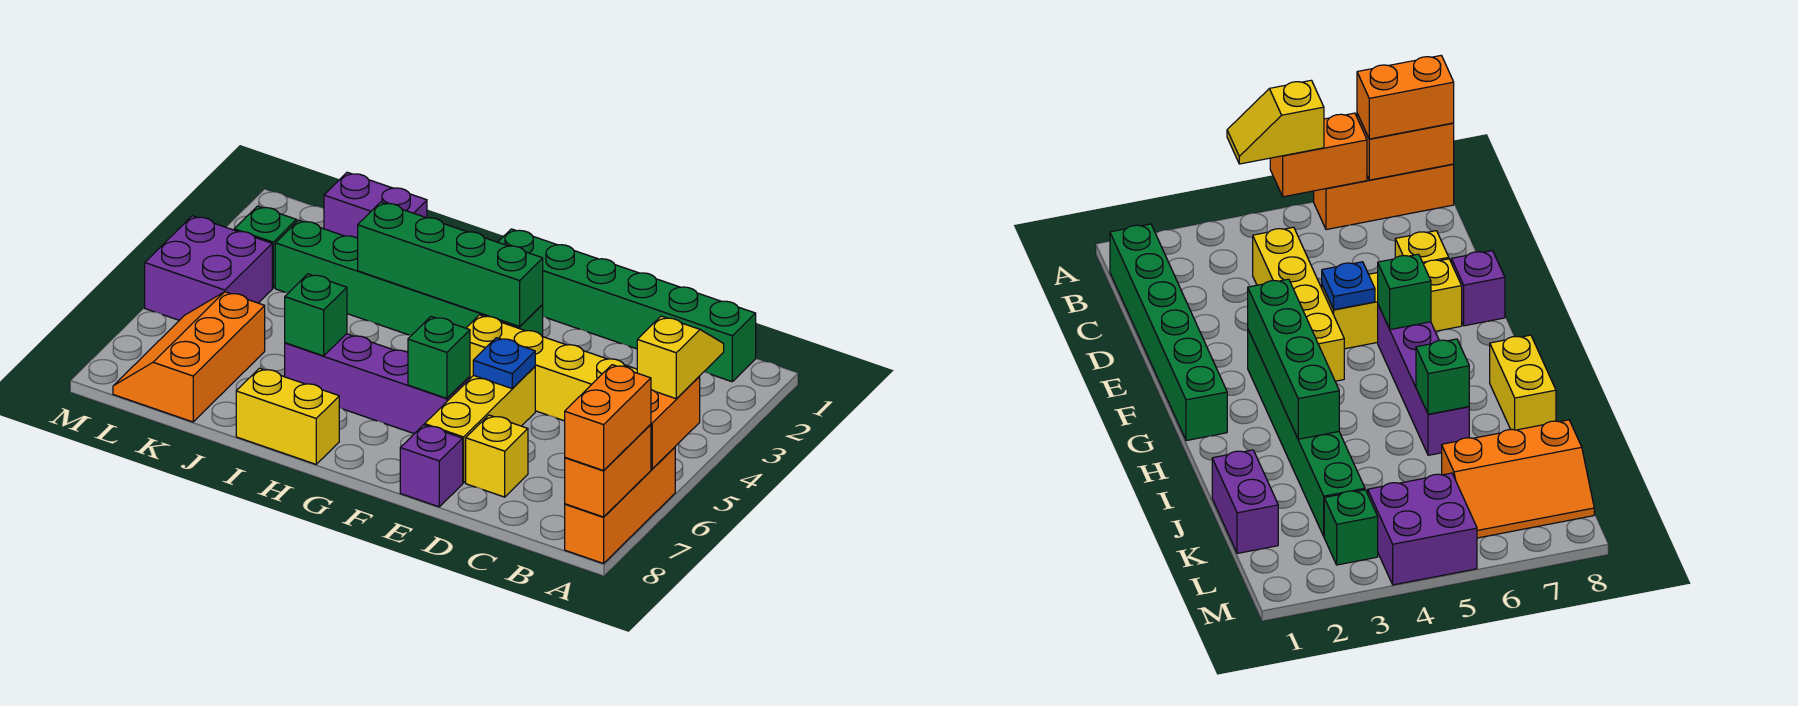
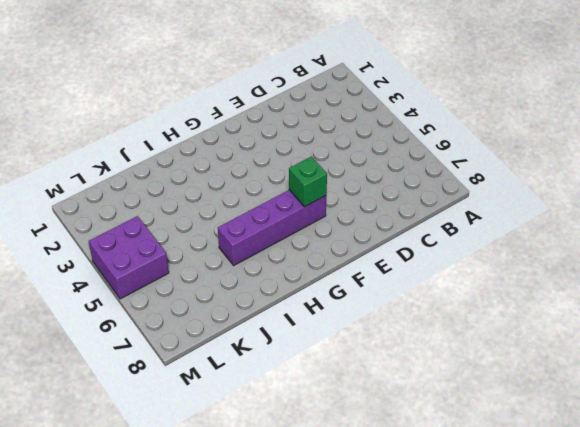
none -> orange 1x3 brick [565,447,675,563]
none -> green 1x6 brick [498,229,756,382]
none -> yellow 1x4 brick [466,315,637,421]

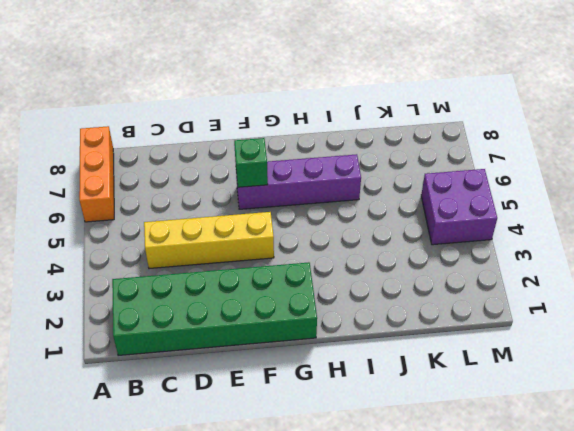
green 2x6 brick [112,262,317,356] -> green 1x6 brick [498,229,756,382]
none -> yellow 1x1 brick [466,415,528,497]
none -> yellow 1x3 brick [425,367,535,483]
none -> purple 1x1 brick [400,425,463,507]

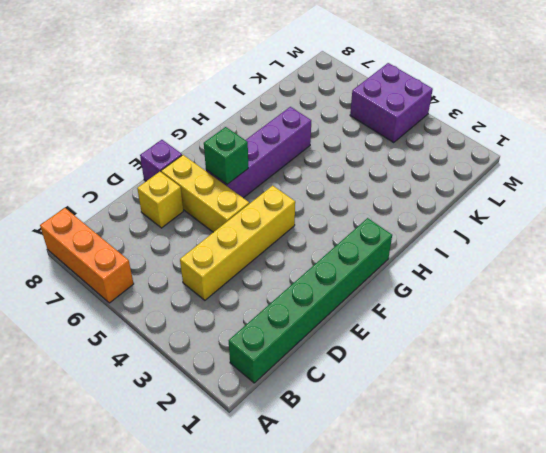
none -> green 1x6 brick [275,220,543,337]
none -> yellow 1x2 brick [236,368,339,464]
none -> purple 1x2 brick [324,172,427,238]

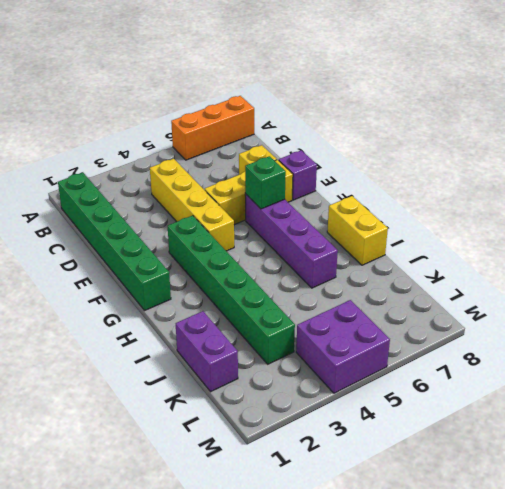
none -> orange 2x3 slope [113,292,265,422]
none -> green 1x1 brick [234,206,297,288]
none -> orange 1x2 brick [651,377,700,469]

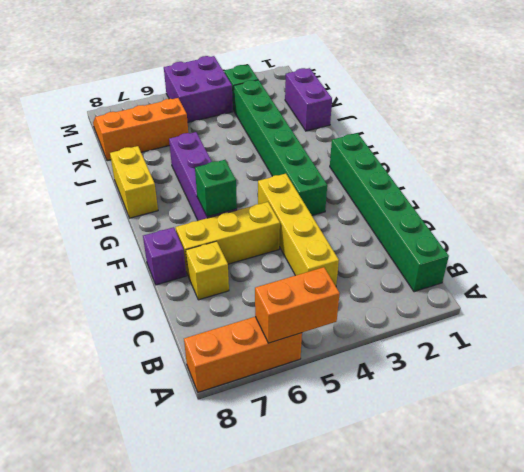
none -> orange 1x2 brick [565,424,651,517]
none -> blue 1x1 plate [473,338,535,388]
none -> green 1x4 brick [358,202,543,327]

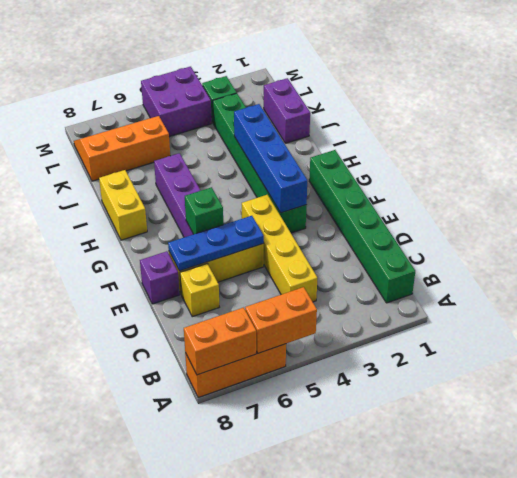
blue 1x3 plate [168,216,264,271] -> blue 1x1 plate [473,338,535,388]
blue 1x4 brick [234,104,307,213] -> green 1x4 brick [358,202,543,327]
none -> green 1x1 brick [285,274,347,356]
none -> yellow 1x2 slope [637,316,724,399]
none -> orange 1x2 brick [565,365,651,471]

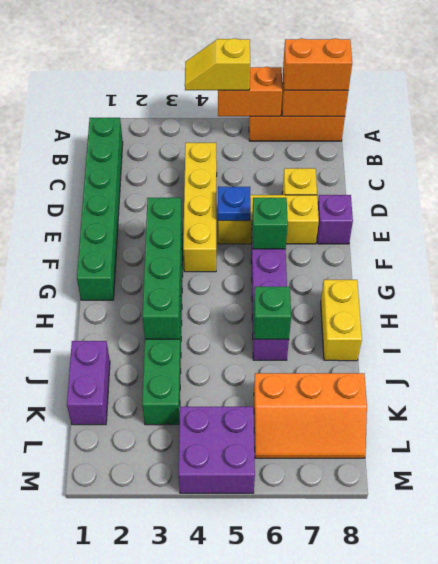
none -> green 1x1 brick [234,206,297,288]

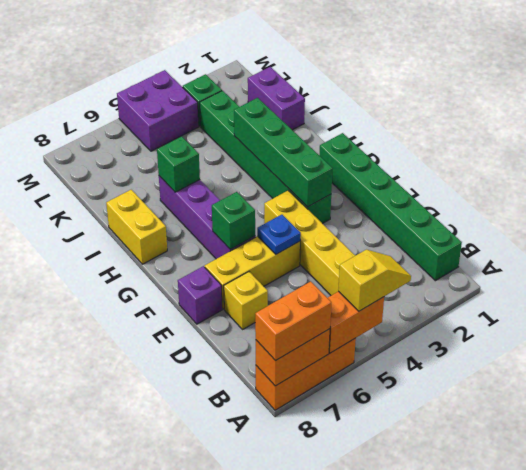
none -> orange 2x3 slope [113,292,265,422]

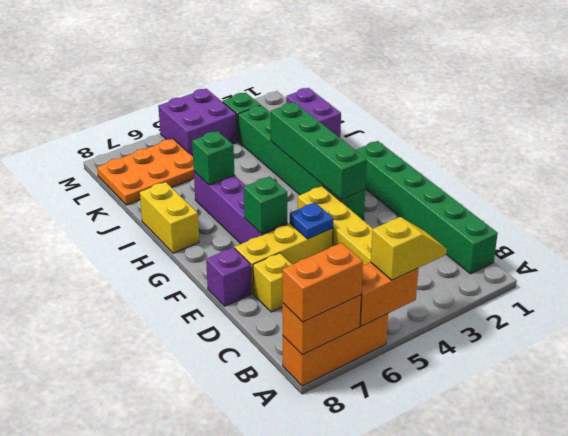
orange 2x3 plate [97,139,194,205] -> orange 2x3 slope [113,292,265,422]

